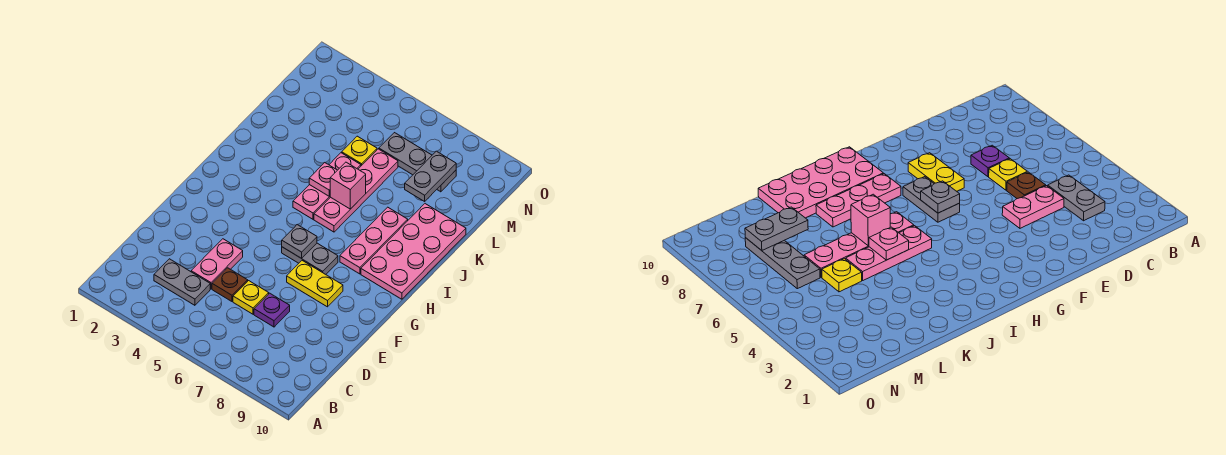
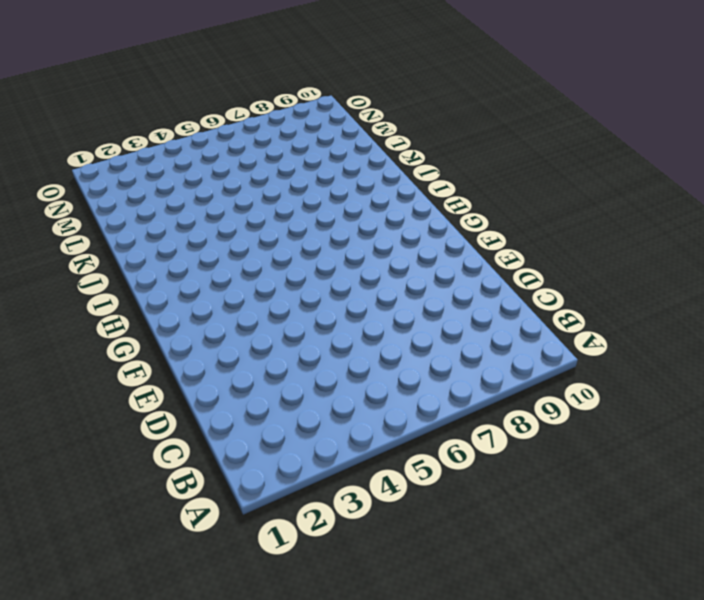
none -> grey 1x2 plate [154,259,210,305]
none -> pink 1x2 plate [191,239,243,289]
none -> brown 1x1 plate [212,268,248,301]

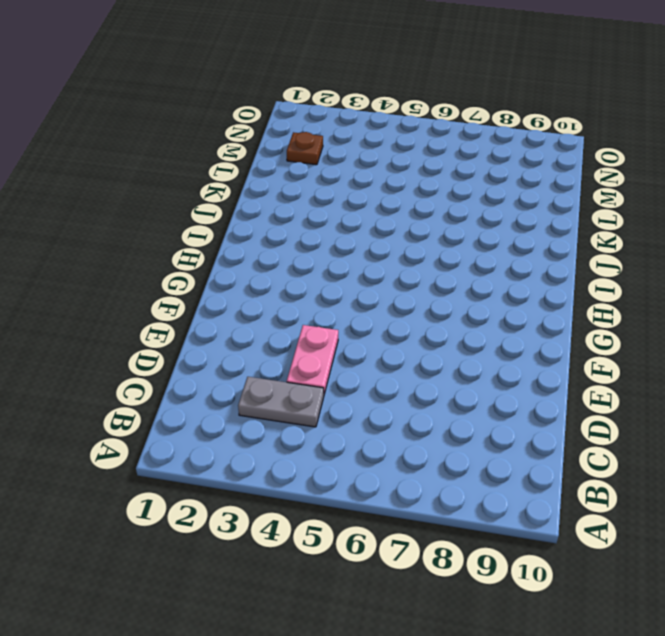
brown 1x1 plate [287,132,323,165] -> brown 1x1 plate moved to [212,268,248,301]
none -> yellow 1x1 plate [233,281,269,314]
none -> purple 1x1 plate [254,293,290,327]
none -> yellow 1x2 plate [287,261,343,307]

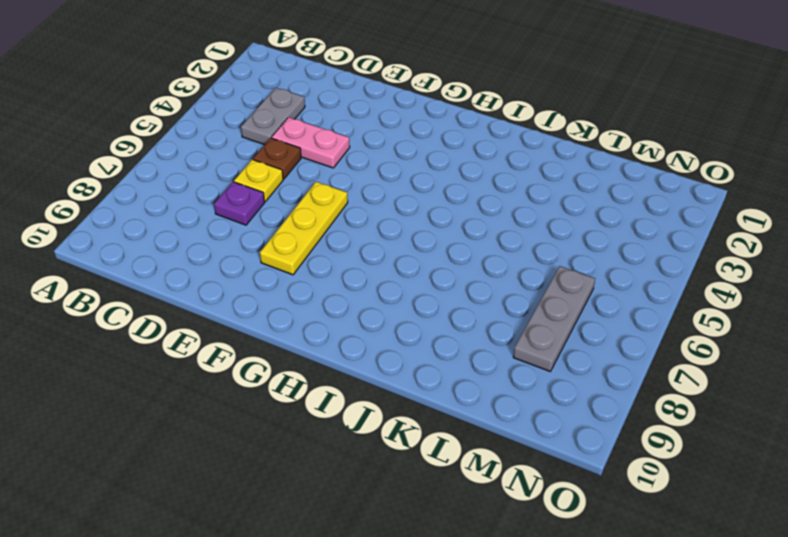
yellow 1x3 plate [260,182,348,275] -> yellow 1x2 plate [287,261,343,307]
none -> grey 1x2 plate [282,243,338,274]
none -> pink 1x3 plate [340,207,408,274]
none -> pink 2x4 plate [361,204,466,299]

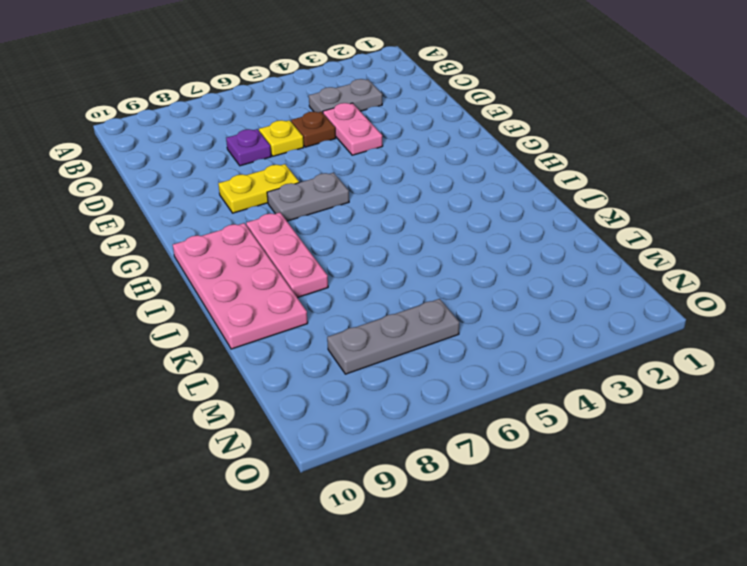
none -> pink 1x3 plate [293,153,361,219]
none -> pink 1x4 plate [314,149,398,232]
none -> yellow 1x1 plate [342,136,377,166]

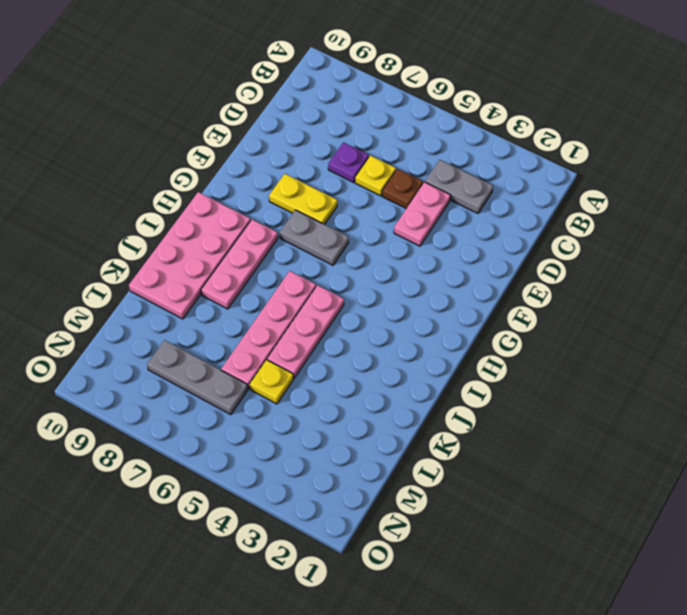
none -> grey 1x1 plate [282,225,317,258]
none -> pink 1x1 plate [309,163,337,196]
none -> pink 1x1 brick [330,162,366,209]

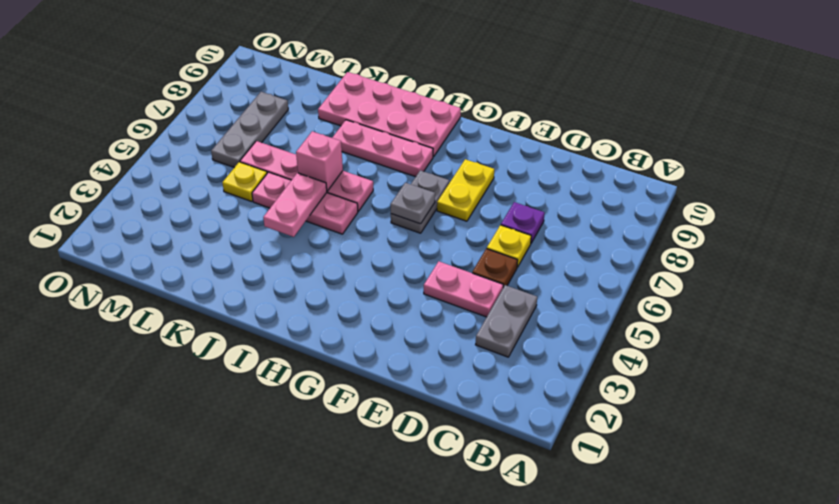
pink 1x2 plate [263,173,327,237] -> pink 1x1 plate [309,163,337,196]
none -> grey 1x2 plate [405,151,456,201]

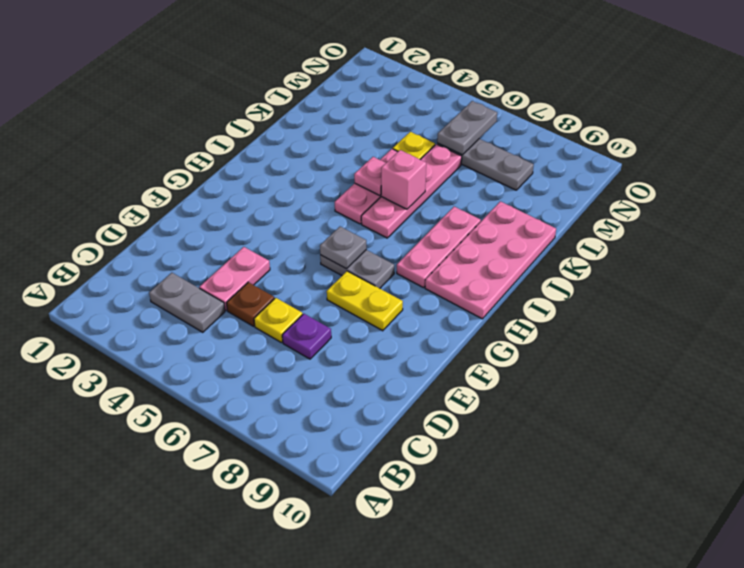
grey 1x2 plate [437,101,497,155] -> grey 1x2 plate moved to [405,151,456,201]

